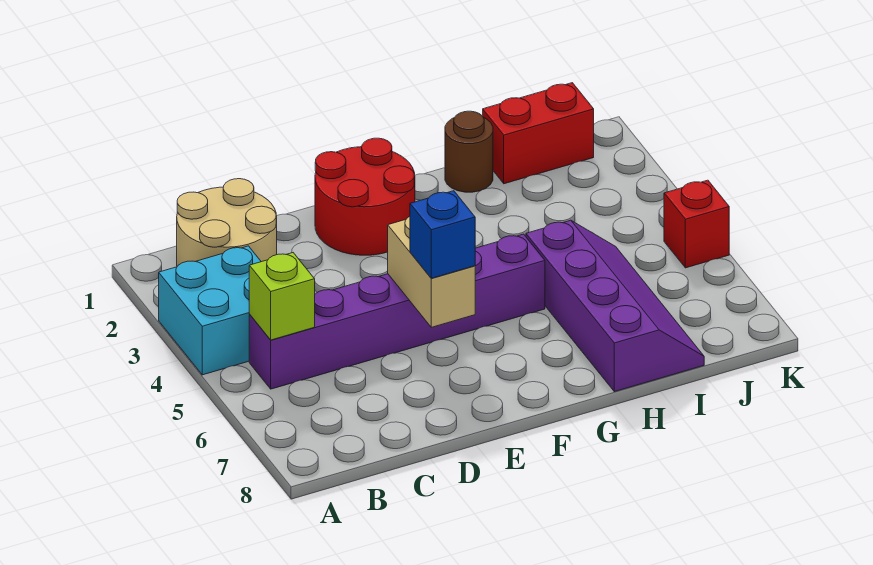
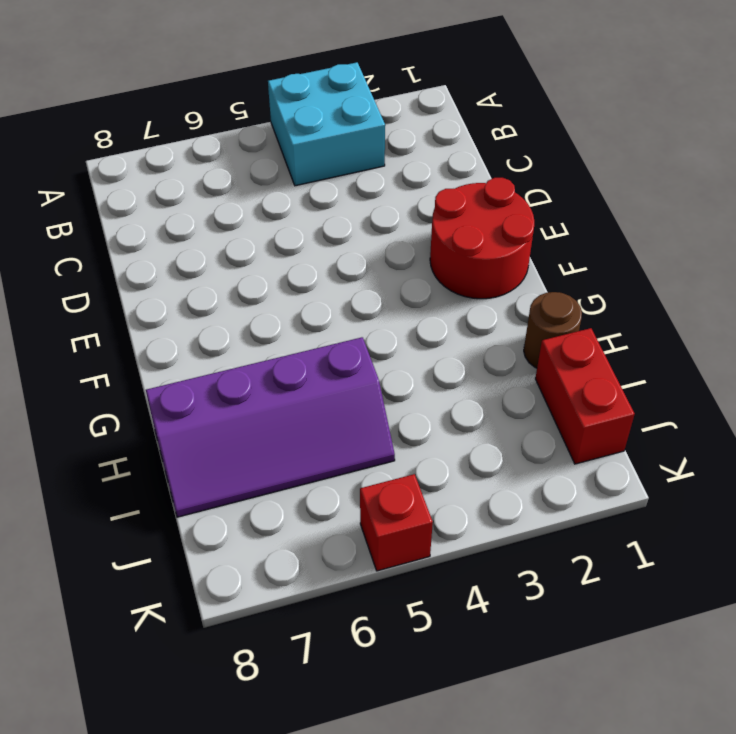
none -> tan 2x2 round brick [177,179,277,266]
none -> purple 1x6 brick [249,234,545,389]

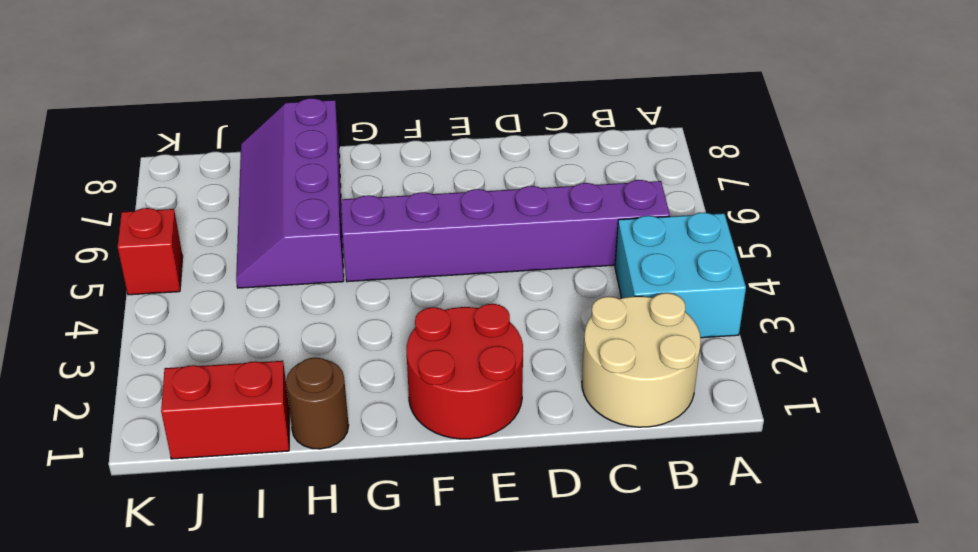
none -> lime 1x1 brick [249,253,315,340]
none -> tan 1x2 brick [388,217,475,327]

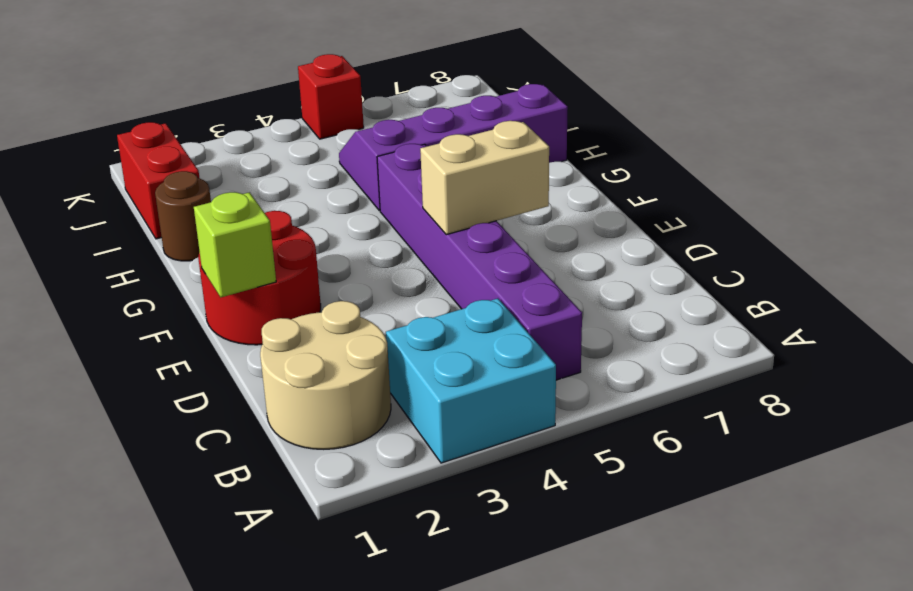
lime 1x1 brick [194,192,276,297] -> lime 1x1 brick moved to [249,253,315,340]
none -> blue 1x1 brick [410,191,475,278]

